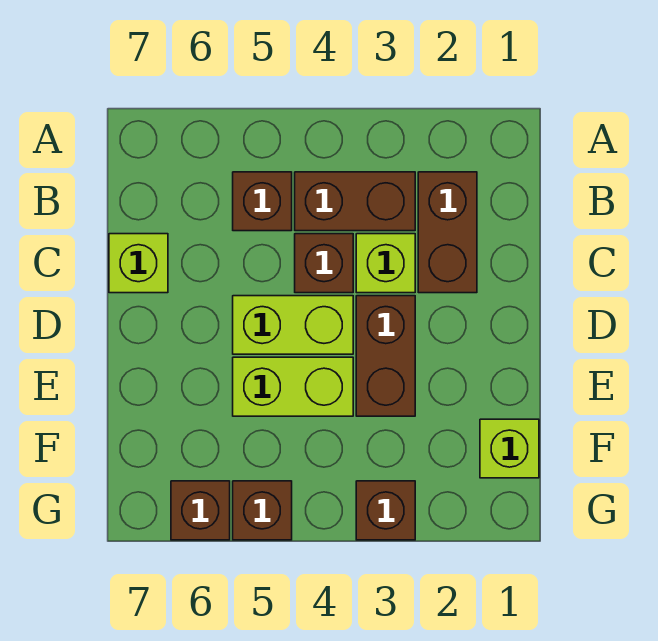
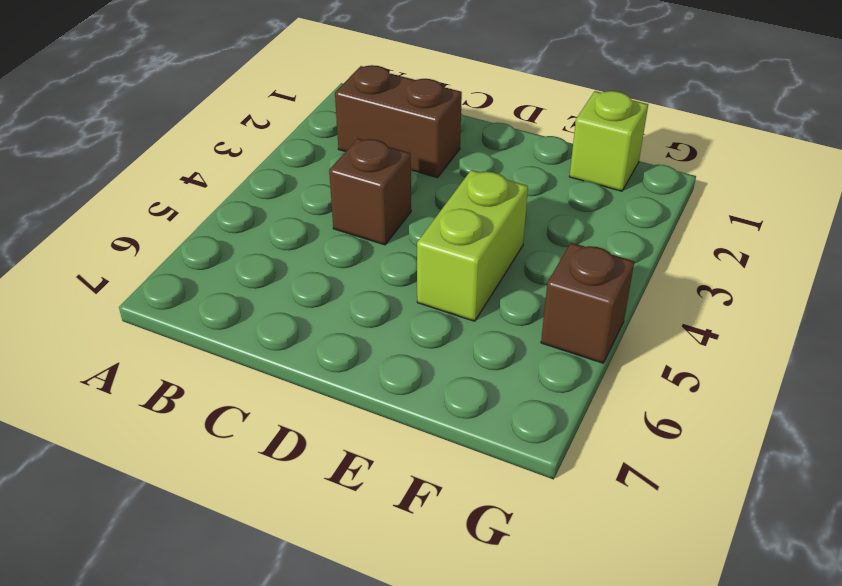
none -> brown 1x2 brick [295,172,415,231]
none -> brown 1x1 brick [233,172,292,231]
none -> lime 1x1 brick [356,234,415,293]

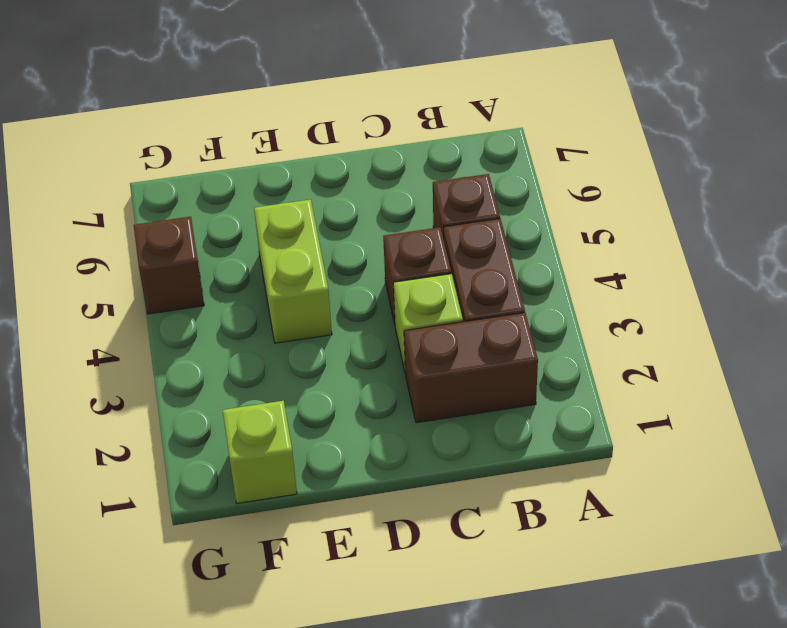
none -> lime 1x1 brick [109,234,168,293]
none -> brown 1x2 brick [356,296,415,416]
none -> lime 1x2 brick [233,296,353,354]

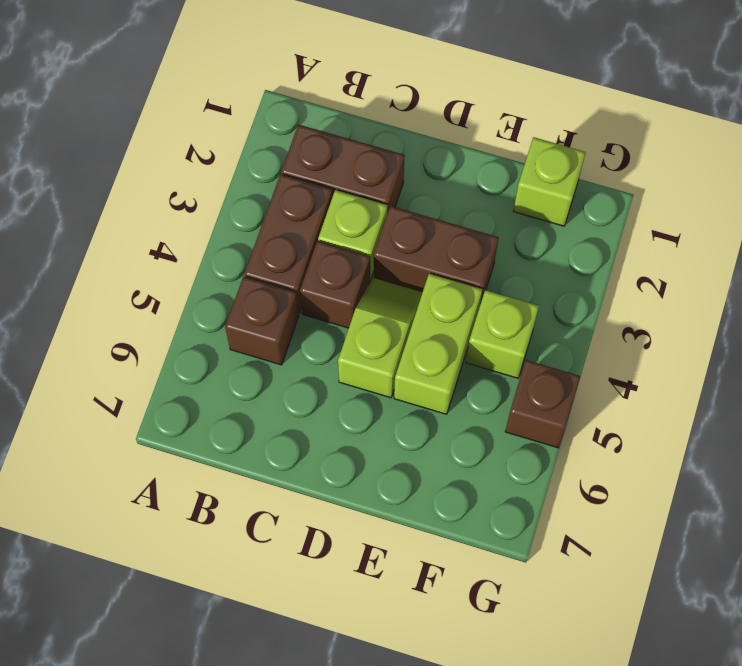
lime 1x2 slope [338,278,423,398] -> lime 1x2 brick [233,296,353,354]
lime 1x1 brick [466,290,539,378] -> lime 1x1 brick moved to [109,234,168,293]
none -> brown 1x1 brick [356,481,415,540]
none -> brown 1x1 brick [171,481,230,540]

